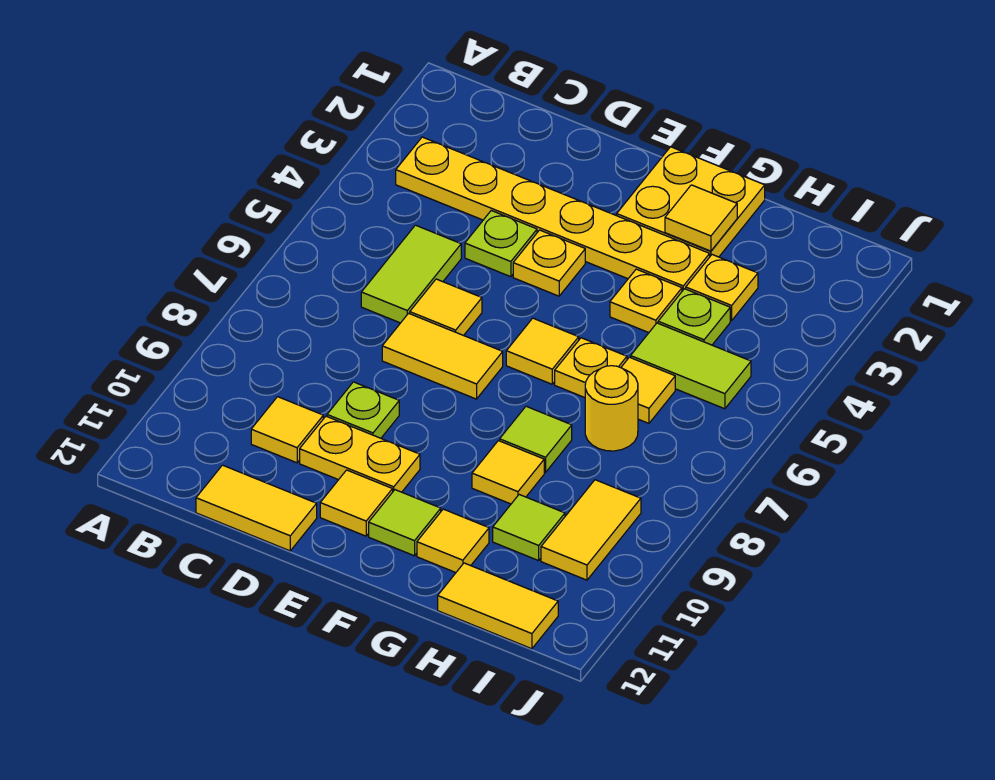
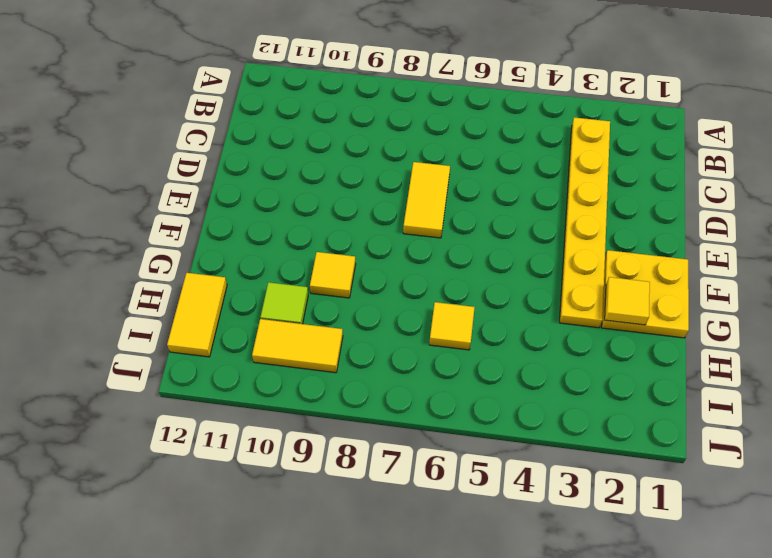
none -> lime 1x2 tile [361,225,461,323]
none -> yellow 1x1 tile [251,397,323,463]
none -> yellow 1x2 tile [196,465,317,551]

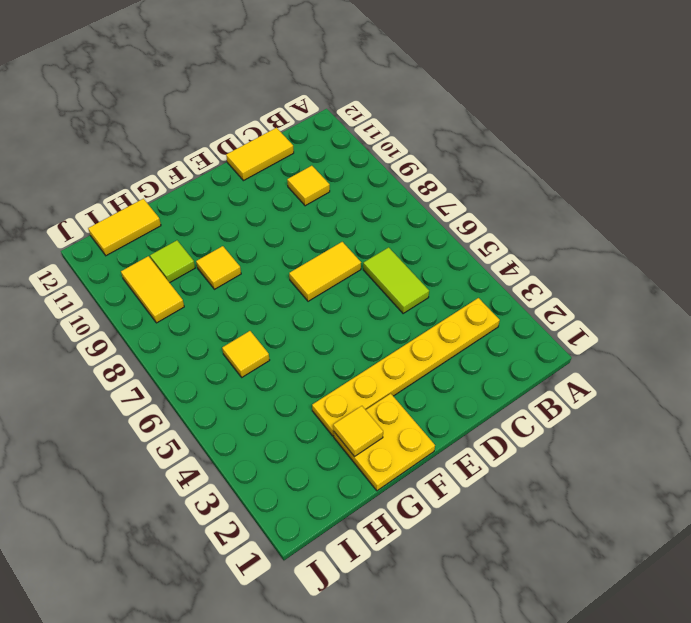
none -> lime 1x1 plate [465,211,537,277]
none -> yellow 1x1 tile [410,279,482,336]
none -> lime 1x1 plate [327,382,399,438]

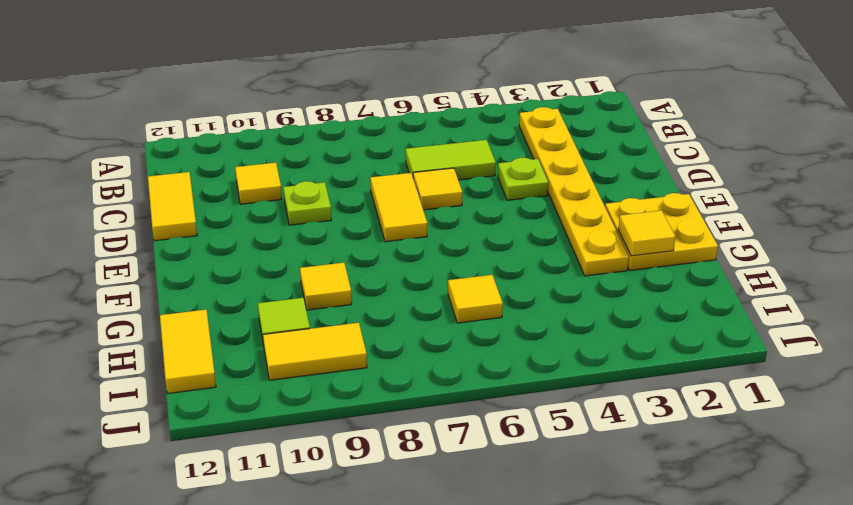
none -> yellow 1x2 plate [300,416,420,492]
none -> yellow 1x1 plate [513,230,585,296]
none -> yellow 1x1 tile [320,470,393,536]

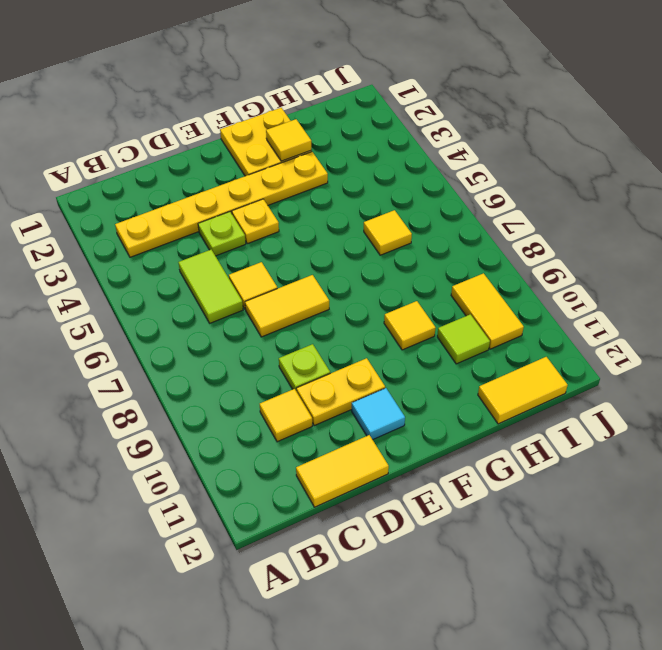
cyan 1x1 tile [352,388,405,440] -> yellow 1x1 tile [320,470,393,536]
none -> yellow 1x1 tile [506,318,579,384]
none -> lime 1x1 tile [369,490,441,556]
none -> yellow 1x1 plate [610,269,682,333]

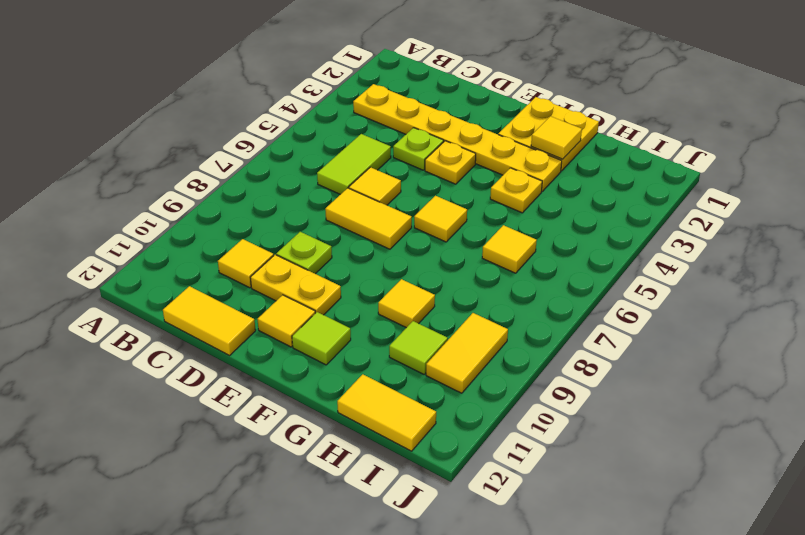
none -> yellow 1x1 plate [555,338,627,398]
none -> lime 1x1 tile [500,406,572,472]
none -> yellow 1x1 tile [417,509,489,573]

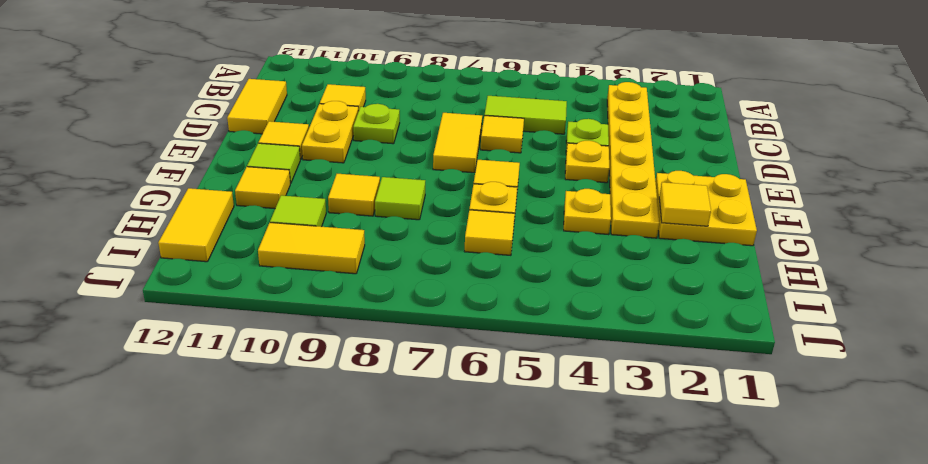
none -> yellow 1x1 plate [686,255,758,321]
none -> lime 1x1 plate [658,289,730,345]
none -> lime 1x2 tile [631,323,751,409]

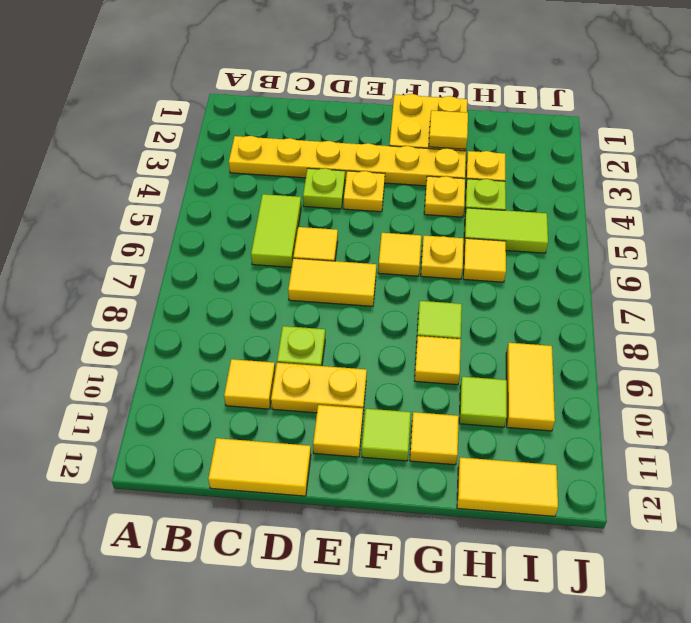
none -> yellow 1x1 round brick [585,366,638,451]

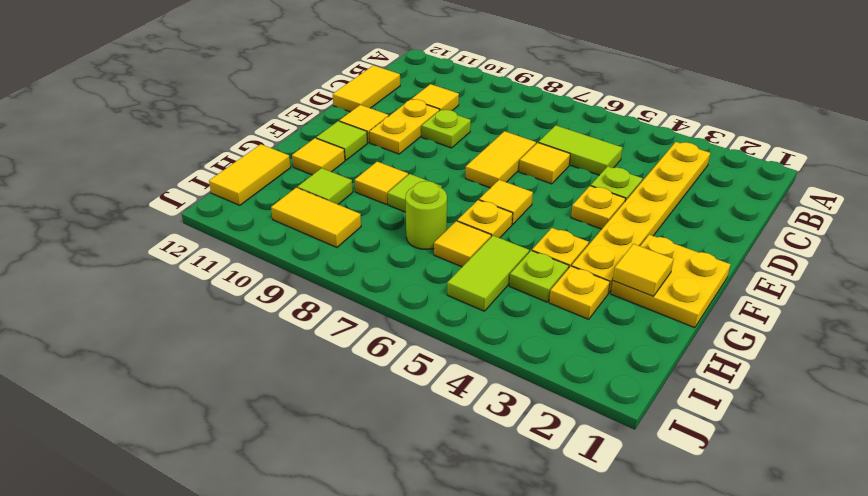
lime 1x1 round brick [405,181,447,250] -> yellow 1x1 round brick [585,366,638,451]

